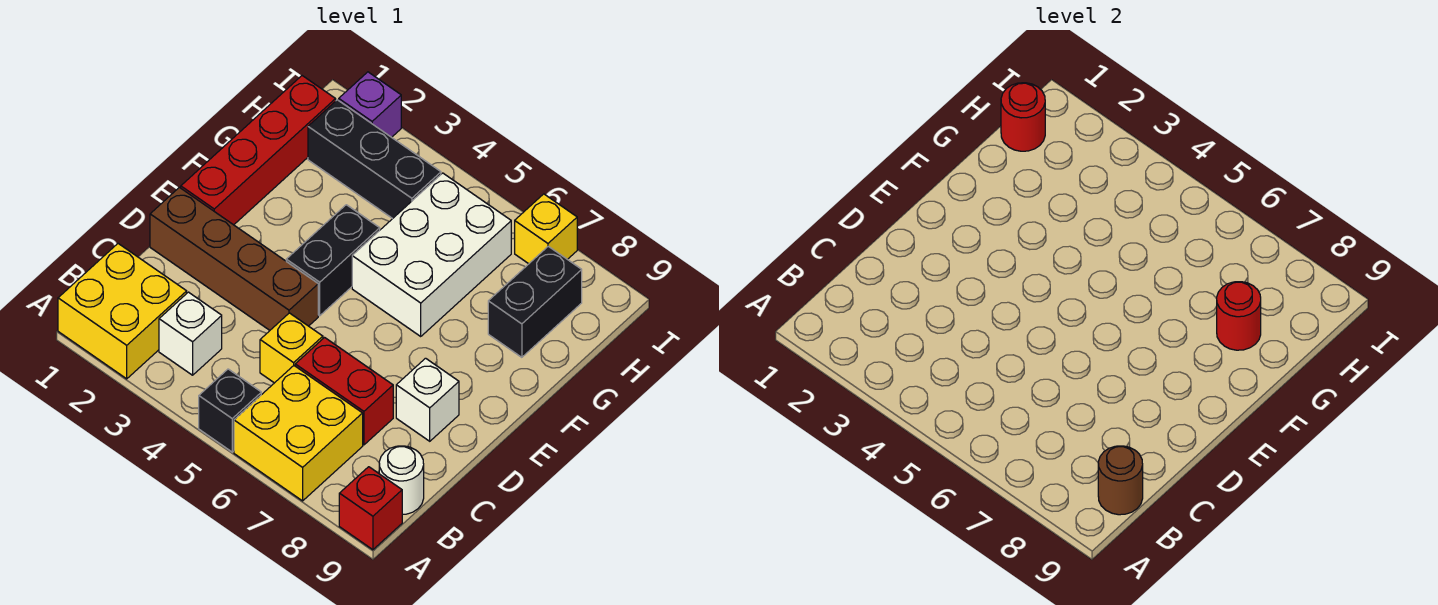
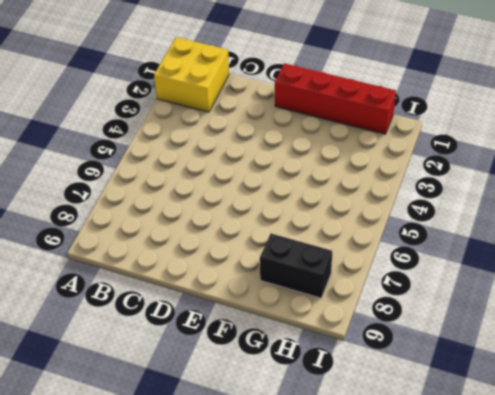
none -> black 1x1 brick [199,369,261,452]
none -> yellow 2x2 brick [234,366,363,501]
none -> red 1x1 brick [339,467,402,550]

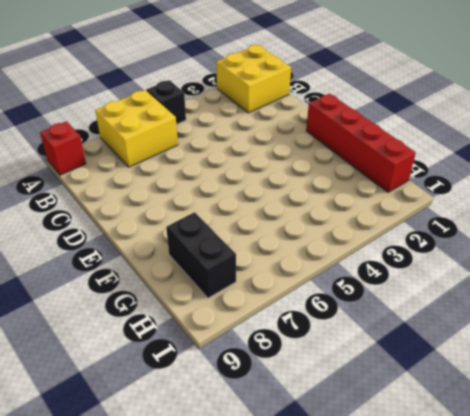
none -> white 1x1 brick [159,292,222,375]
none -> white 1x1 round brick [379,446,424,514]
none -> yellow 1x1 brick [260,313,323,383]

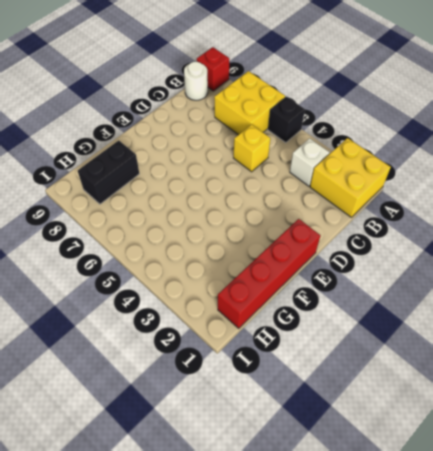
none -> red 1x2 brick [295,338,393,445]
none -> brown 1x4 brick [150,187,318,330]
none -> white 1x1 brick [396,358,459,441]

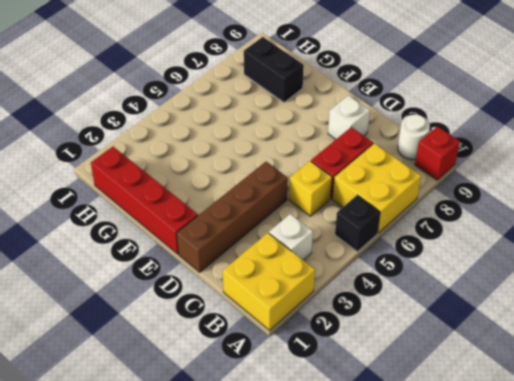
none -> black 1x2 brick [286,205,380,316]
none -> white 2x3 brick [352,173,511,336]
none -> black 1x3 brick [308,100,441,219]

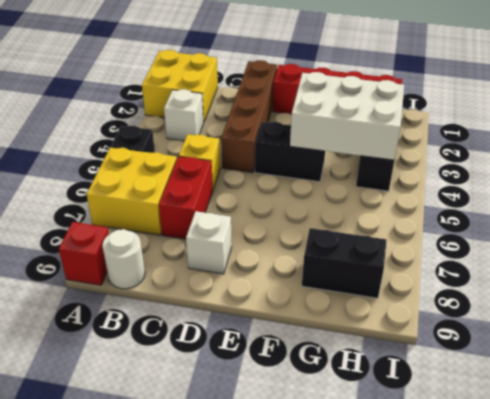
white 2x3 brick [290,72,404,160] -> white 2x3 brick moved to [352,173,511,336]
none -> purple 1x1 brick [339,72,401,137]
none -> yellow 1x1 brick [515,194,577,264]
none -> brown 1x1 round brick [1098,446,1143,515]

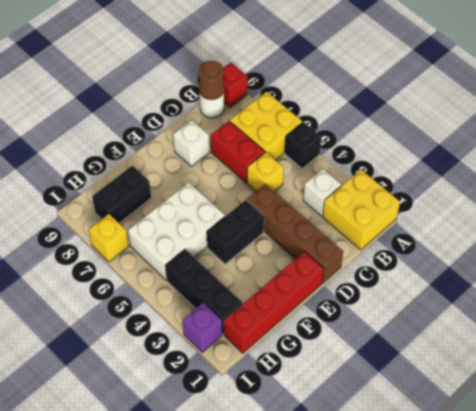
none -> red 1x1 round brick [1217,282,1261,350]
none -> red 1x1 round brick [1001,83,1045,151]

